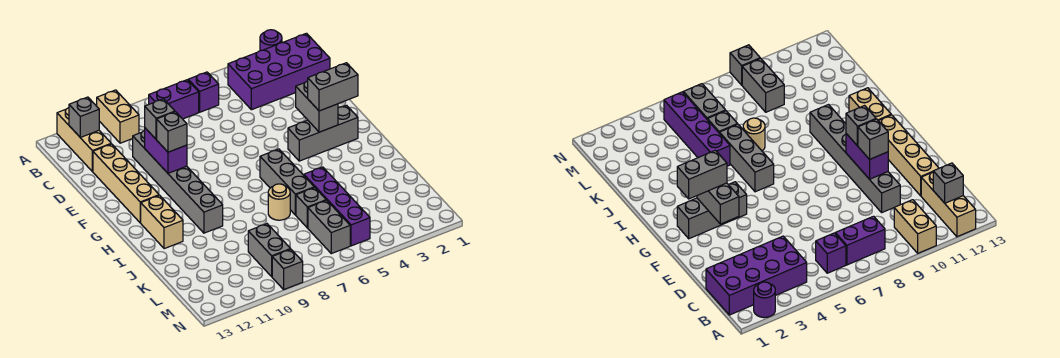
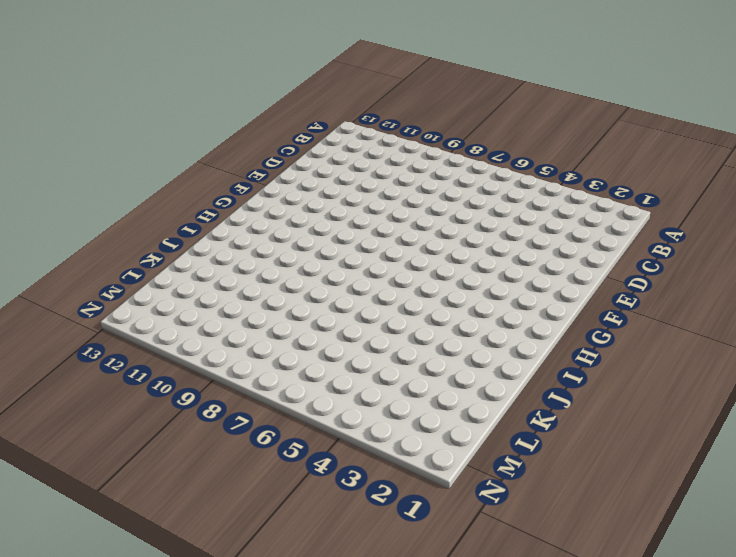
none -> purple 1x1 round brick [260,30,282,51]
none -> tan 1x2 brick [97,90,139,143]
none -> tan 1x3 brick [57,108,111,172]

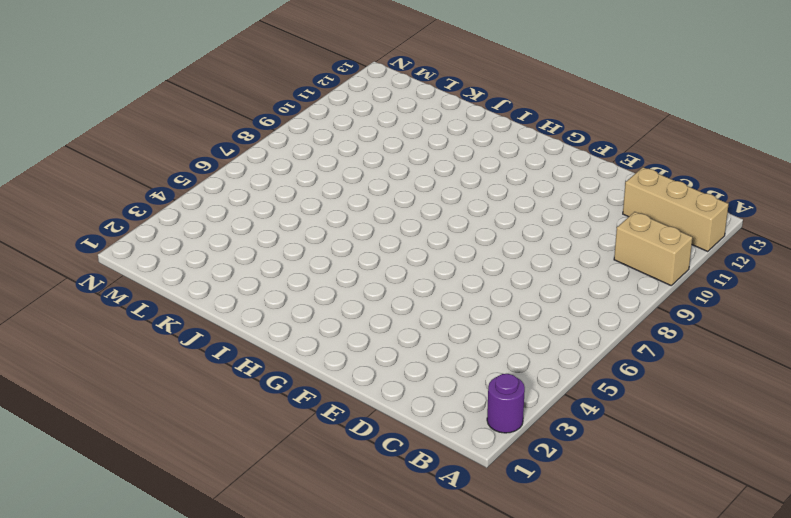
none -> purple 2x4 brick [228,33,330,110]
none -> purple 1x1 brick [188,72,219,112]
none -> purple 1x2 brick [149,80,199,119]

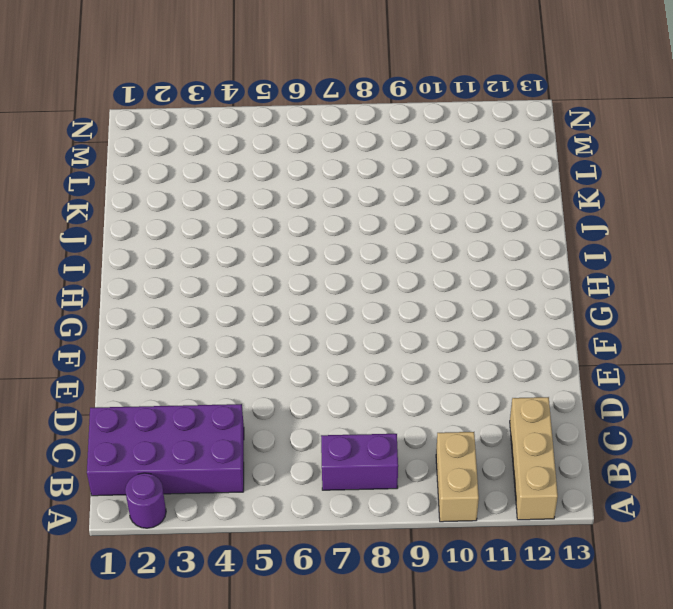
none -> purple 1x1 brick [188,72,219,112]
none -> grey 1x6 brick [133,131,223,233]
none -> tan 1x4 brick [93,144,159,223]

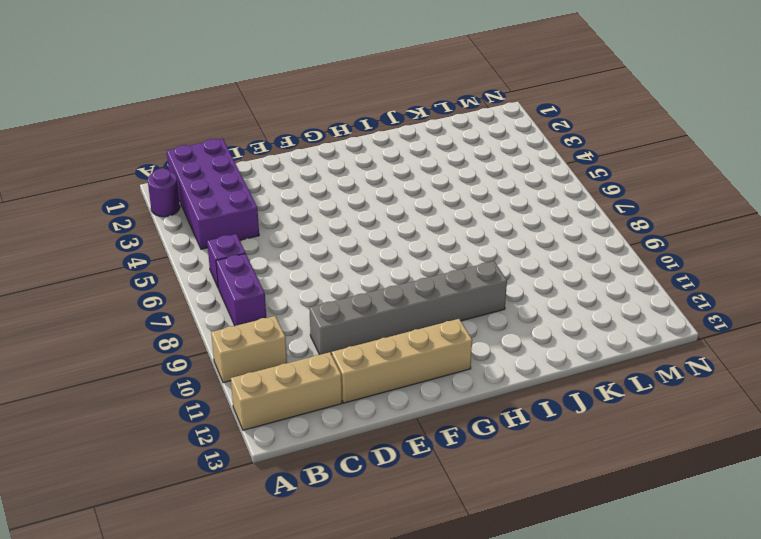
none -> grey 1x3 brick [288,105,358,161]
none -> grey 1x3 brick [260,149,314,215]
none -> tan 1x2 brick [141,195,183,249]

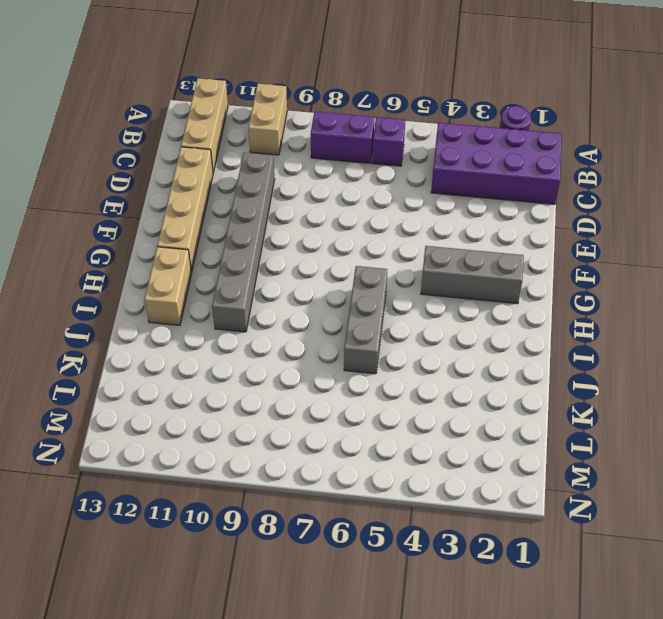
none -> purple 1x4 brick [304,167,370,246]
none -> tan 1x1 round brick [268,184,290,220]
none -> grey 1x1 brick [296,187,326,228]

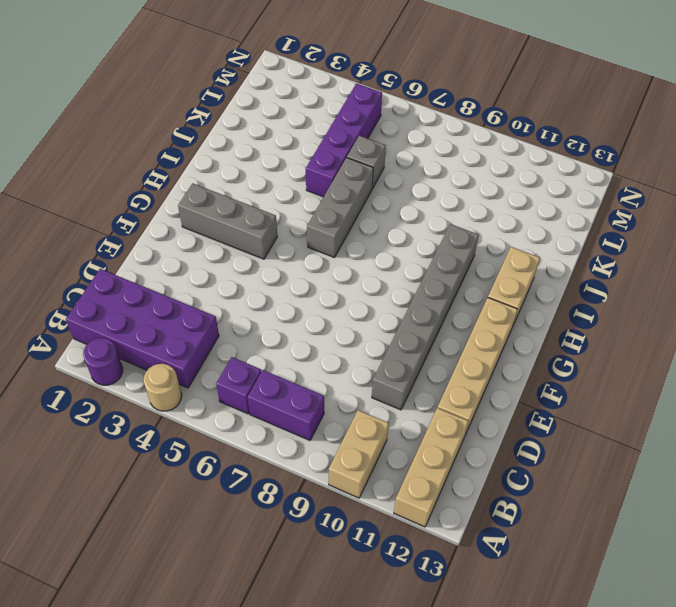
tan 1x1 round brick [144,364,182,411] -> tan 1x1 round brick moved to [268,184,290,220]
none -> grey 1x2 brick [308,200,350,254]
none -> grey 1x2 brick [248,224,290,277]
none -> grey 1x1 brick [272,249,303,289]

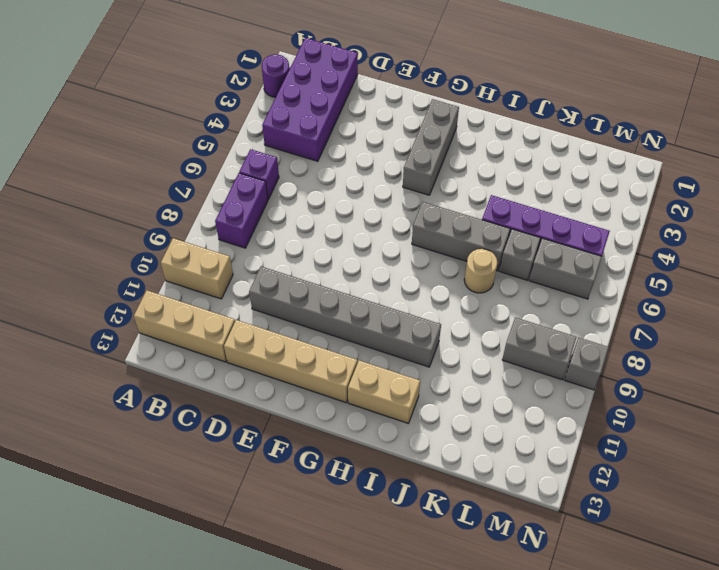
none -> grey 1x1 brick [69,97,99,137]
none -> purple 1x2 brick [144,128,187,173]
none -> grey 1x2 brick [296,81,338,132]

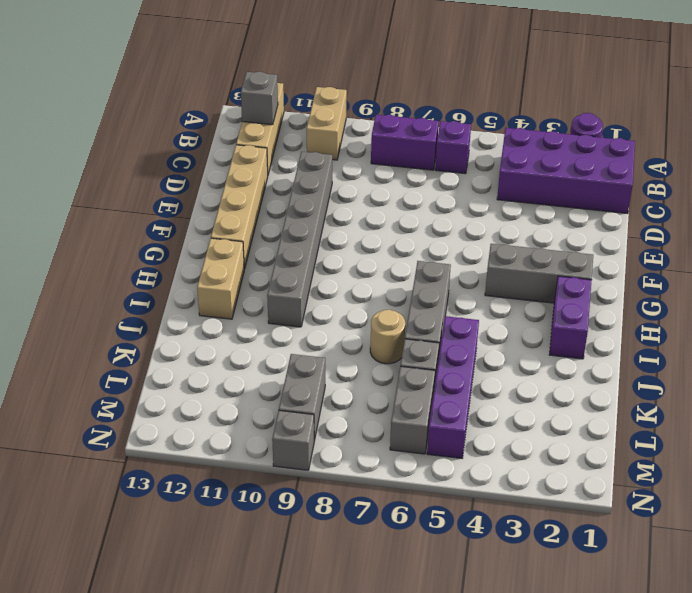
purple 1x2 brick [549,276,592,359] -> purple 1x2 brick moved to [144,128,187,173]
none -> grey 1x2 brick [296,81,338,132]
none -> grey 1x1 brick [145,99,175,139]
none -> grey 1x1 brick [157,112,187,152]

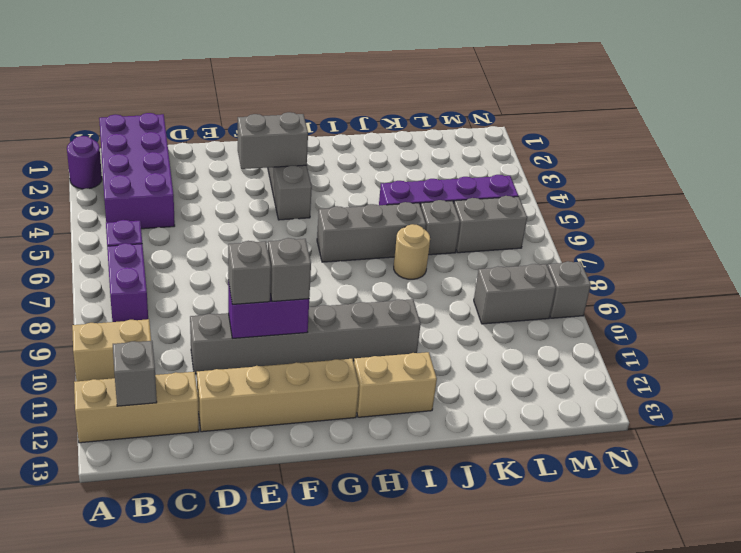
none -> grey 1x2 brick [308,63,358,111]

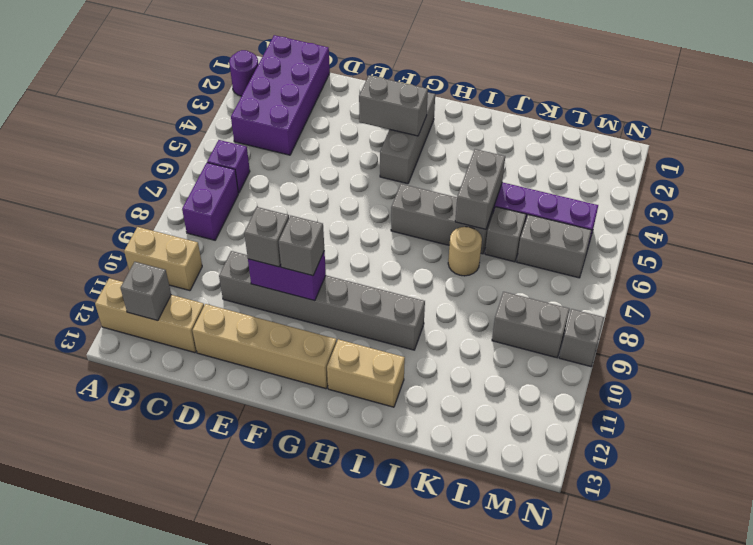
grey 1x2 brick [455,149,505,229] -> grey 1x2 brick moved to [308,63,358,111]

